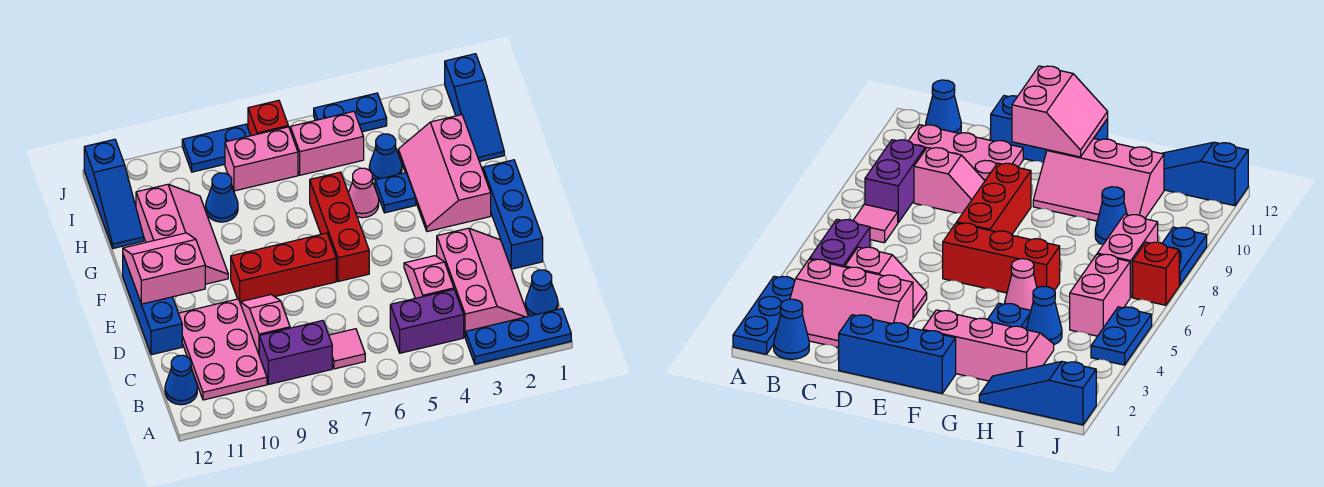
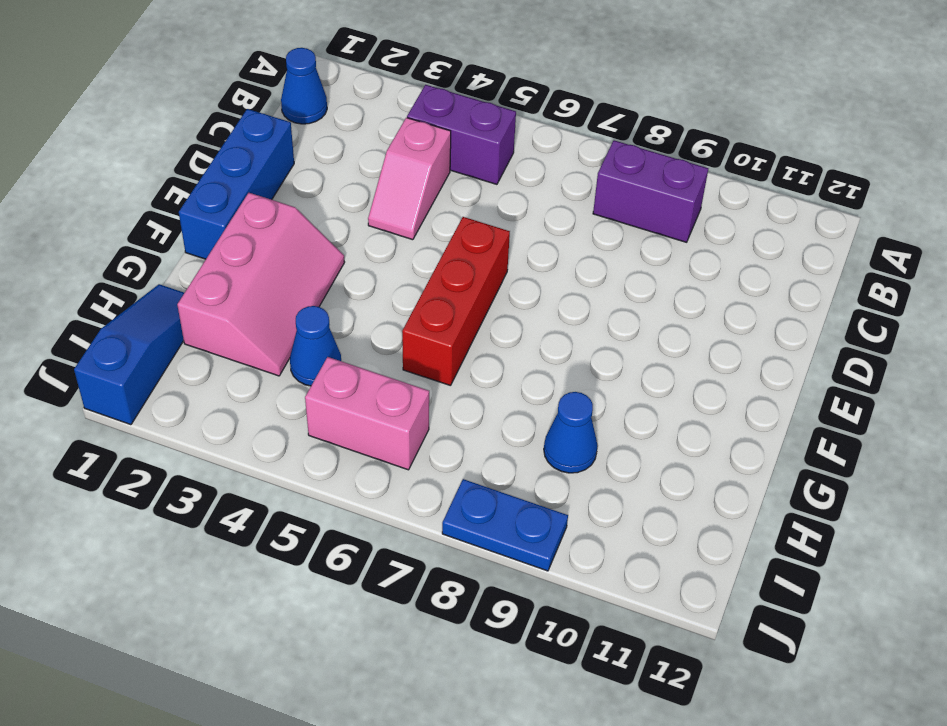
none -> blue 1x3 plate [466,309,571,364]
none -> pink 2x3 slope [437,228,528,338]
none -> pink 1x1 tile [329,329,365,369]

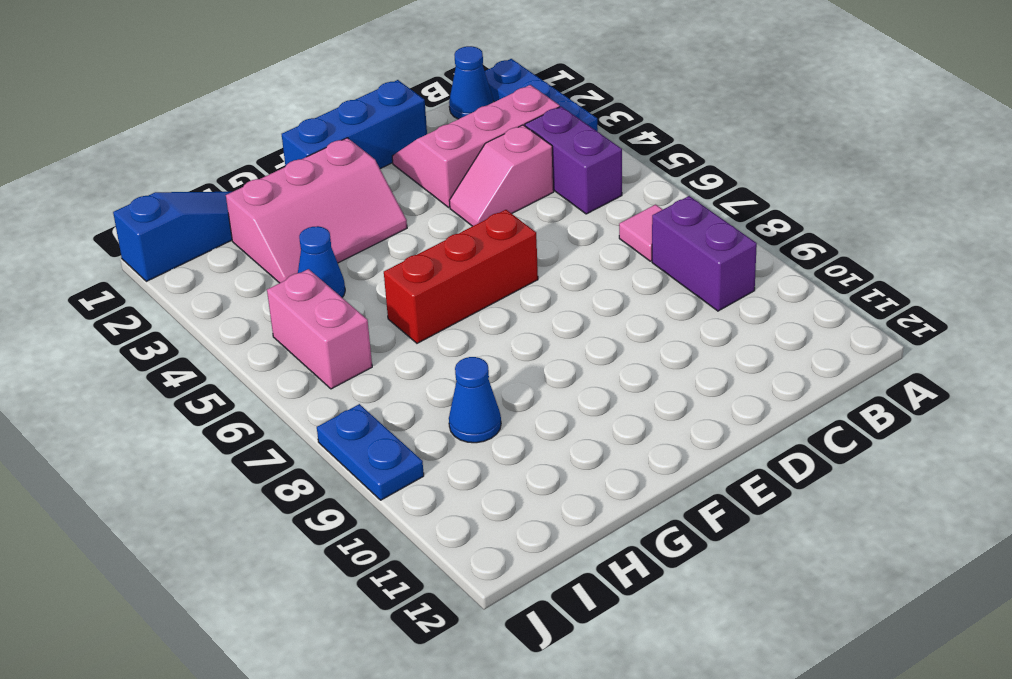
none -> pink 2x3 plate [179,299,267,400]
none -> blue 1x1 cone [165,355,197,405]
none -> pink 1x2 slope [240,295,290,354]

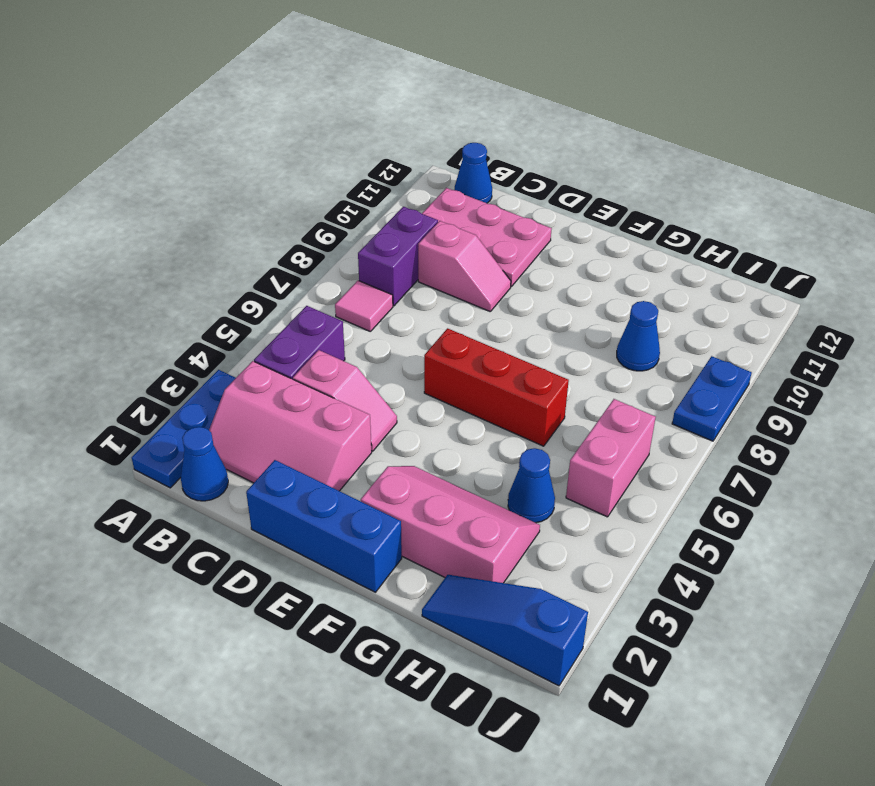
none -> blue 1x3 brick [123,255,182,355]
none -> red 1x3 brick [231,233,336,302]
none -> pink 2x3 slope [136,184,228,284]

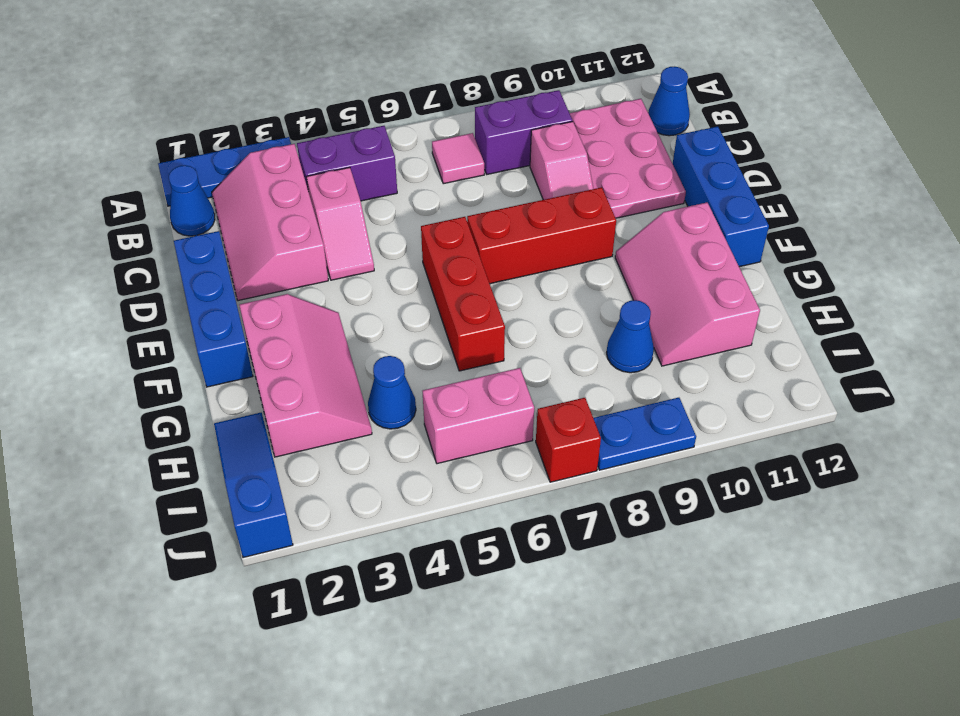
none -> blue 1x1 plate [375,173,416,213]
none -> pink 1x1 cone [348,168,379,218]
none -> blue 1x3 slope [84,139,144,248]

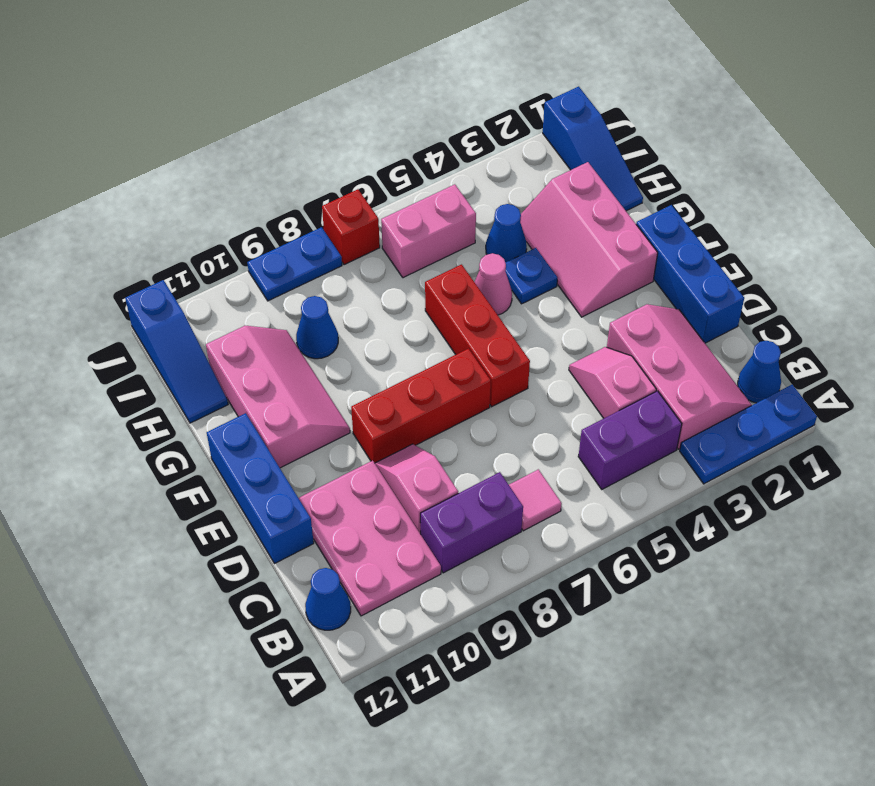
none -> pink 1x2 brick [225,127,298,191]
none -> blue 1x2 plate [314,93,387,132]
none -> pink 2x2 slope [123,233,205,304]

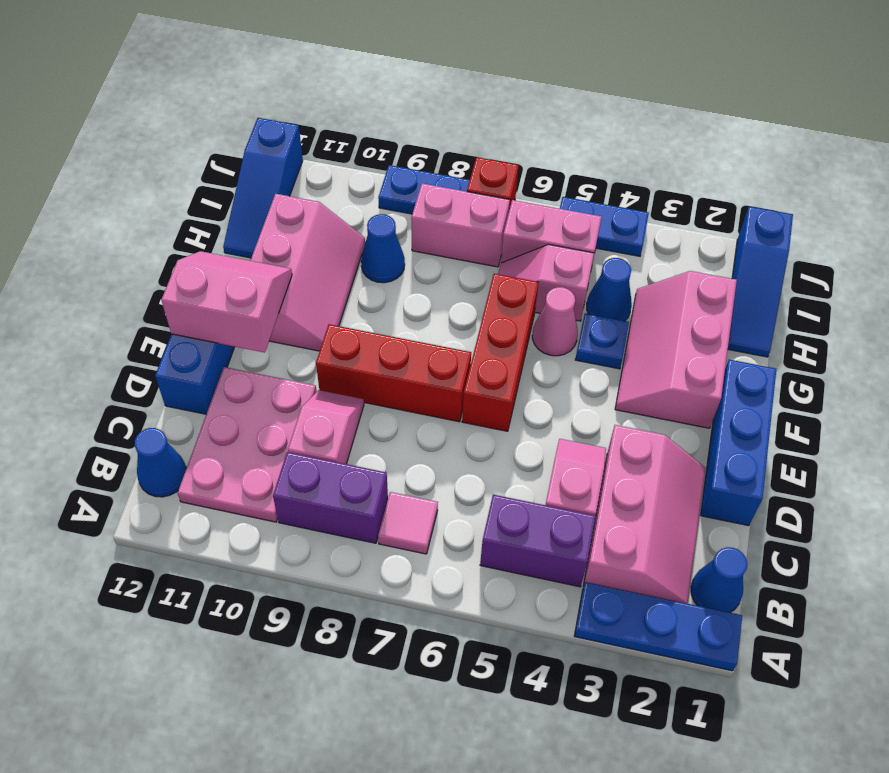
pink 1x2 slope [498,244,594,321] -> none

